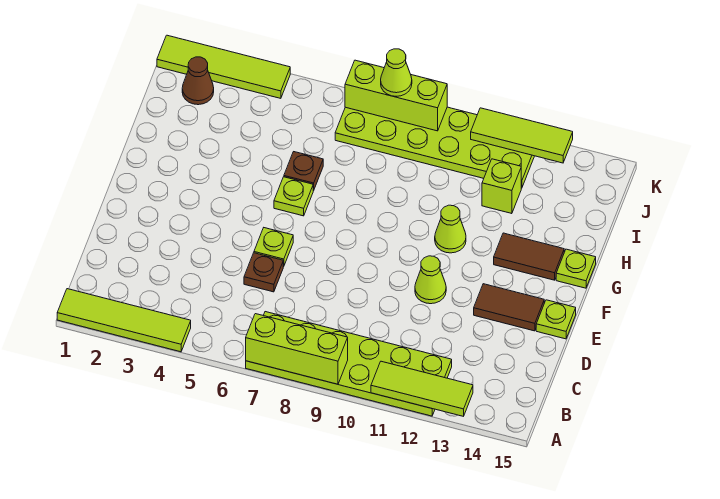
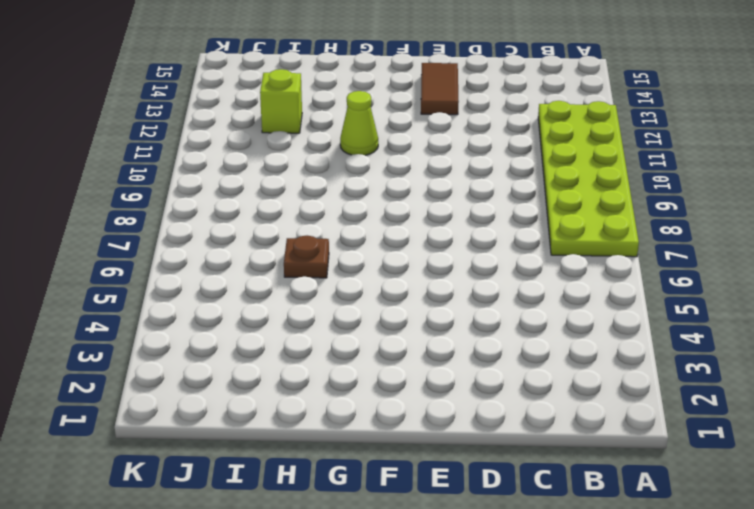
none -> lime 1x4 tile [57,289,191,352]
none -> brown 1x1 plate [244,253,283,292]
none -> lime 1x1 plate [254,228,293,267]

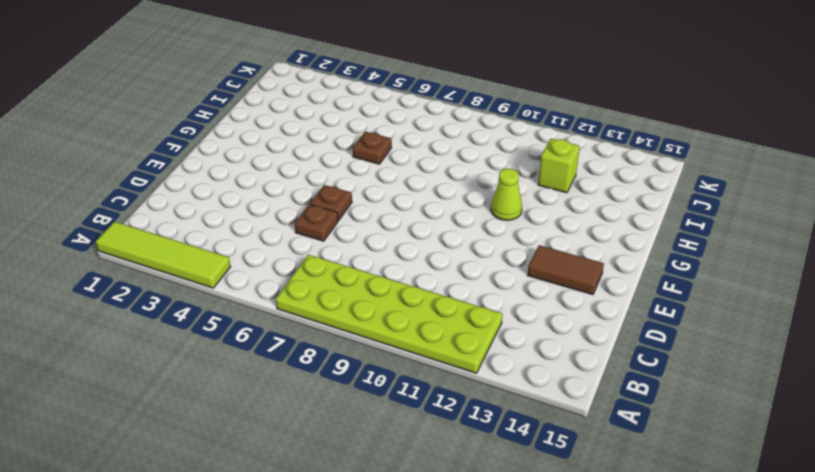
brown 1x1 plate [310,185,352,221] -> lime 1x1 plate [254,228,293,267]
none -> lime 1x1 cone [415,256,446,304]
none -> lime 1x1 plate [536,300,576,339]
none -> lime 1x1 plate [274,177,314,216]

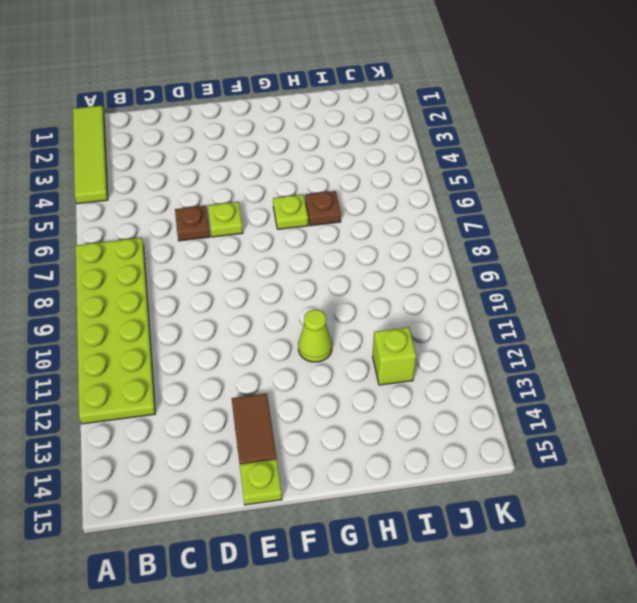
none -> lime 1x1 cone [415,256,446,304]
none -> brown 1x2 tile [494,233,564,280]
none -> lime 1x1 plate [556,249,596,288]

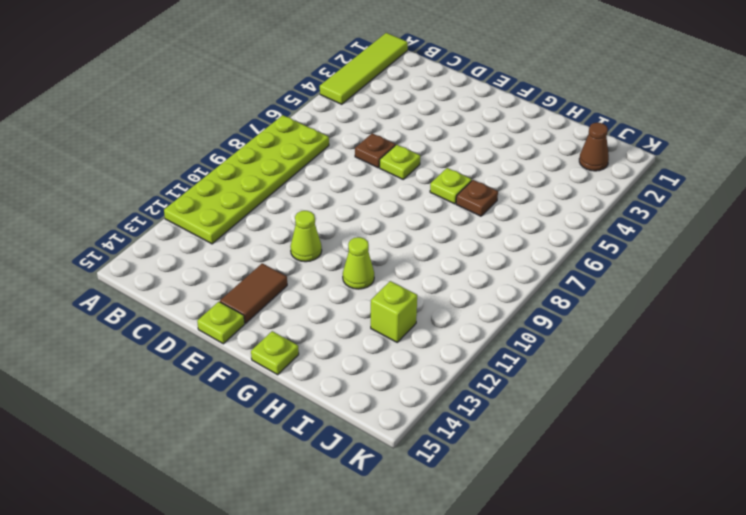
none -> brown 1x2 tile [494,233,564,280]
none -> lime 2x6 plate [335,107,534,188]
none -> lime 1x4 tile [157,35,290,98]

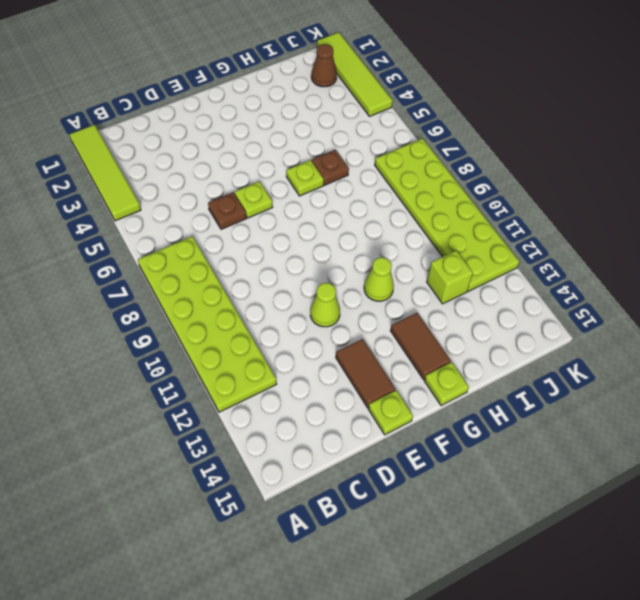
none -> lime 1x3 brick [246,314,348,384]
none -> lime 1x3 tile [371,361,473,416]
none -> lime 1x3 brick [345,60,447,131]

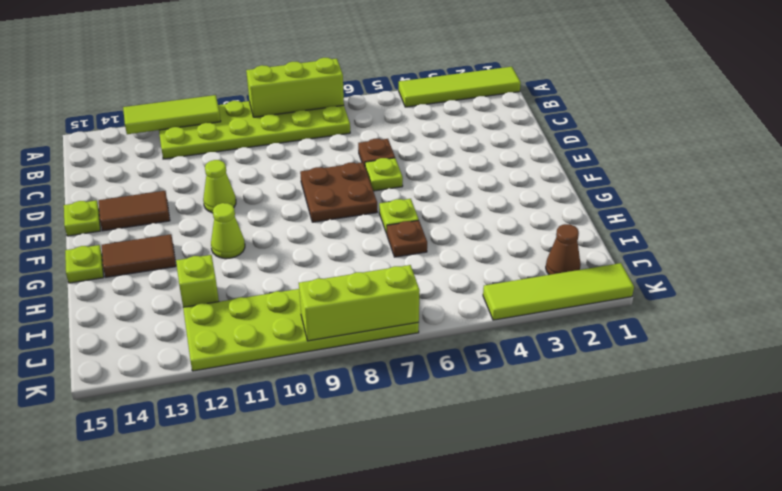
brown 2x2 plate [300,162,377,222] -> none
none -> lime 1x3 tile [471,108,573,163]
none -> lime 1x1 cone [381,49,412,96]

